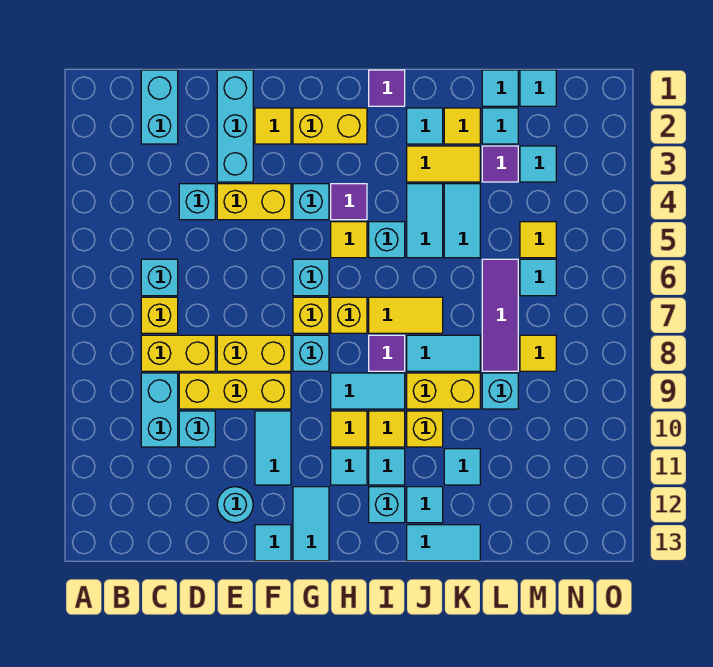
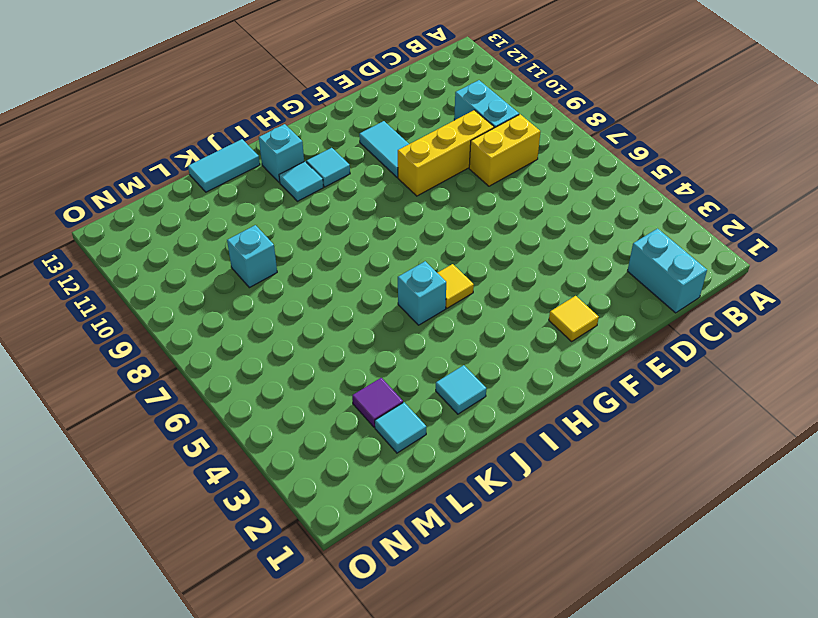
none -> cyan 1x1 brick [141,259,178,296]
none -> yellow 1x1 brick [141,297,178,333]
none -> cyan 1x1 brick [179,184,215,220]
none -> cyan 1x1 brick [179,411,215,447]

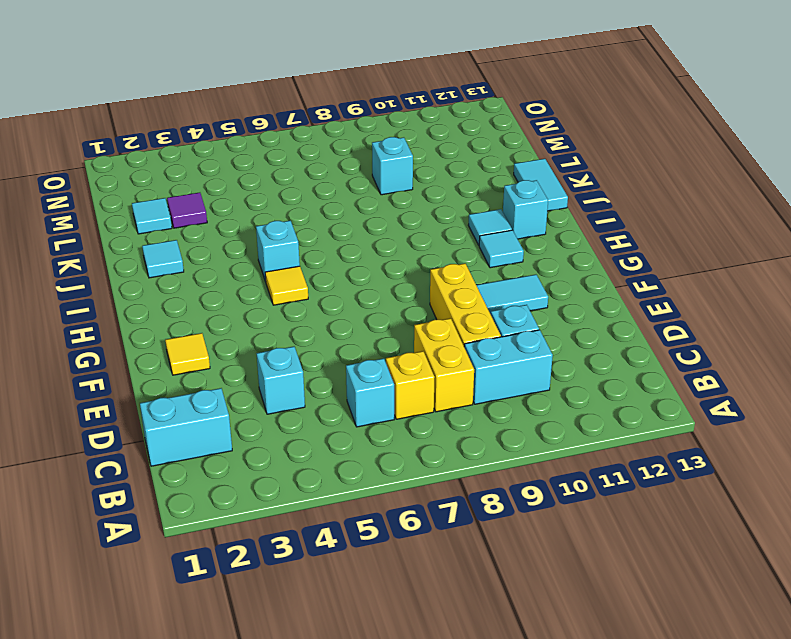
none -> cyan 1x3 brick [217,70,253,182]
none -> yellow 1x2 brick [217,184,291,220]
none -> yellow 1x2 brick [217,335,291,371]
none -> cyan 1x1 round brick [217,487,253,523]

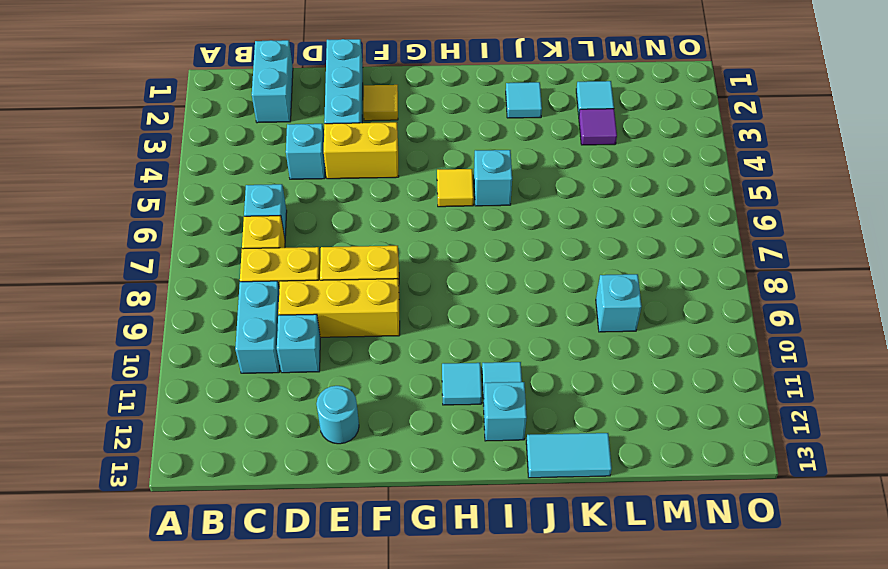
none -> cyan 1x2 tile [255,411,291,485]
none -> cyan 1x1 tile [255,525,291,561]
none -> yellow 1x2 brick [293,108,367,144]
none -> cyan 1x1 brick [293,184,329,220]

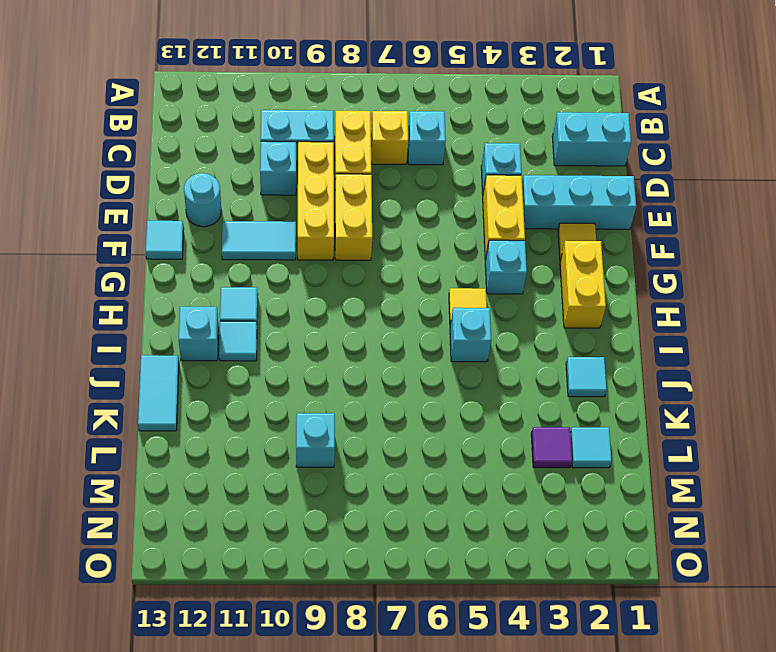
none -> cyan 1x1 brick [293,259,329,296]
none -> yellow 1x1 brick [293,297,329,333]
none -> cyan 1x1 brick [293,335,329,371]
none -> cyan 1x2 tile [293,487,329,561]

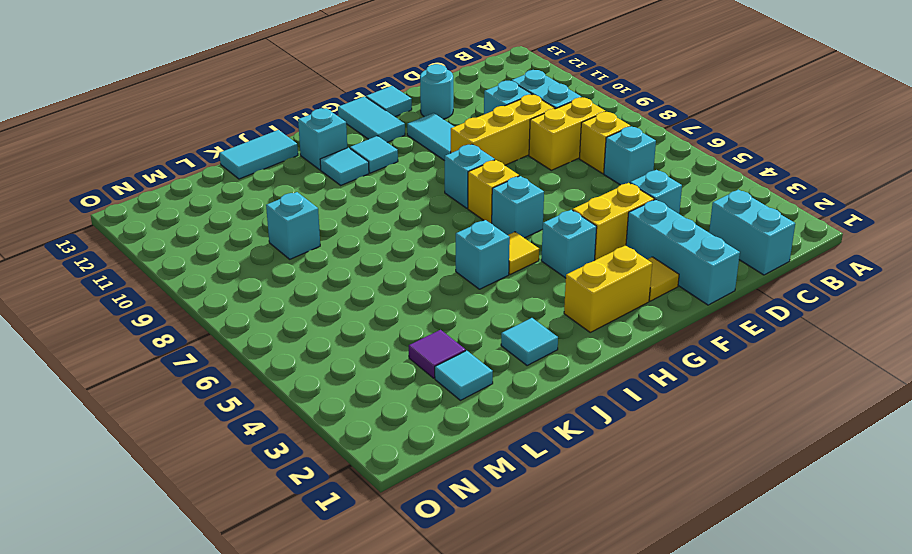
none -> yellow 1x2 brick [217,335,291,371]
none -> purple 1x1 tile [331,184,367,220]
none -> yellow 1x1 brick [331,297,367,333]
none -> cyan 1x2 tile [331,373,405,409]

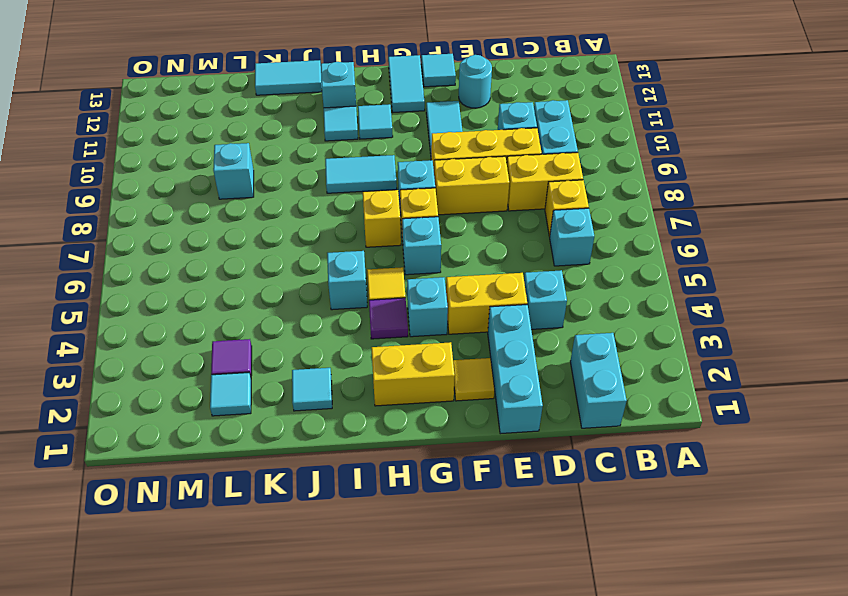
none -> yellow 1x1 tile [331,411,367,447]
none -> purple 1x1 tile [369,70,405,106]
none -> yellow 1x2 tile [369,297,443,333]
none -> purple 1x1 tile [369,335,405,371]

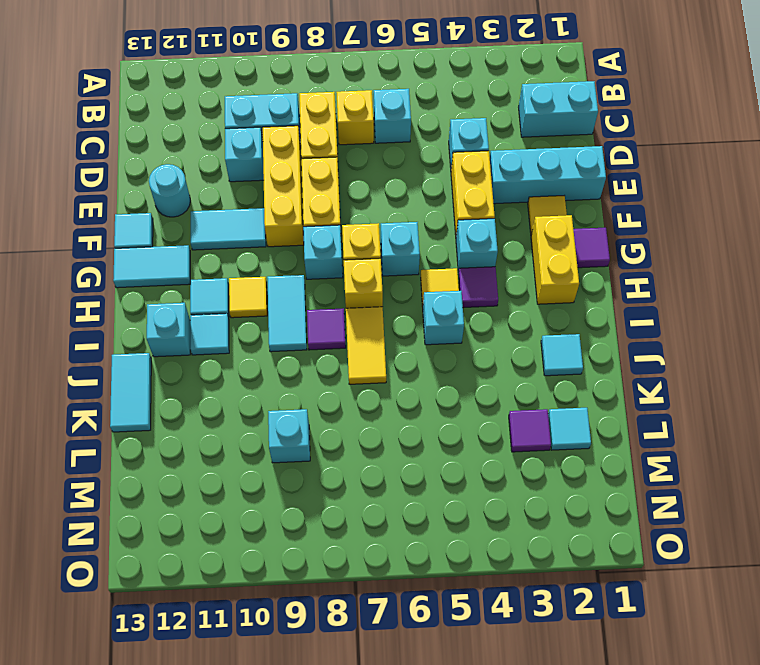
purple 1x1 tile [573,228,610,268] -> purple 1x1 tile moved to [369,70,405,106]
none -> yellow 1x1 tile [369,411,405,447]
none -> yellow 1x2 tile [407,146,480,182]
none -> cyan 1x2 tile [407,184,443,258]
none -> cyan 1x2 tile [407,335,480,371]

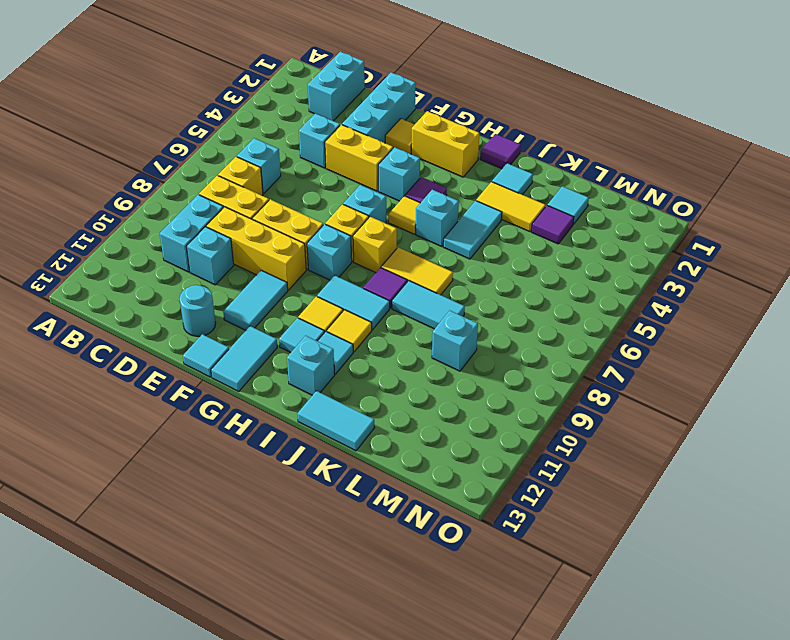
none -> yellow 1x2 brick [407,373,480,409]
none -> yellow 1x1 brick [407,411,443,447]
none -> cyan 1x1 tile [407,487,443,523]
none -> yellow 1x1 tile [444,108,480,144]

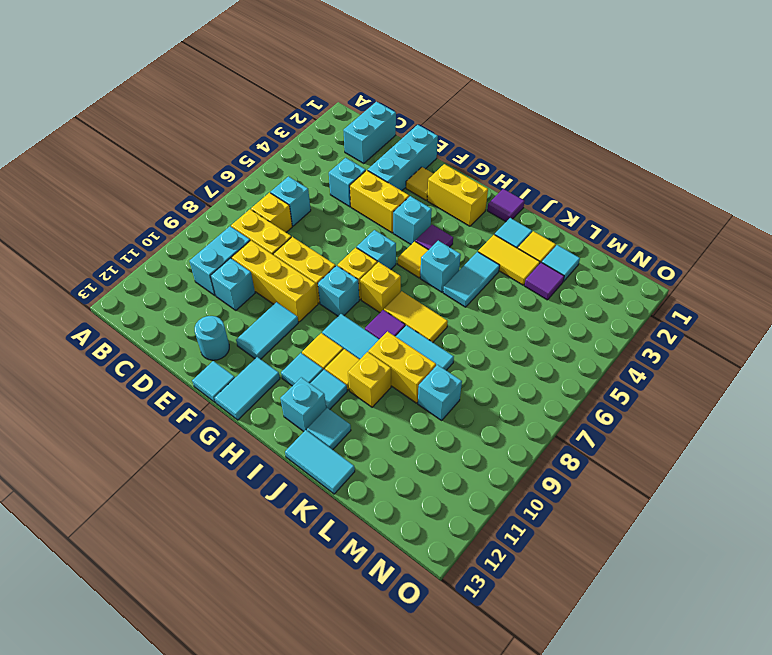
none -> cyan 1x2 tile [444,184,480,258]
none -> cyan 1x1 tile [444,449,480,485]
none -> cyan 1x1 tile [482,70,518,106]
none -> purple 1x3 tile [482,259,518,371]

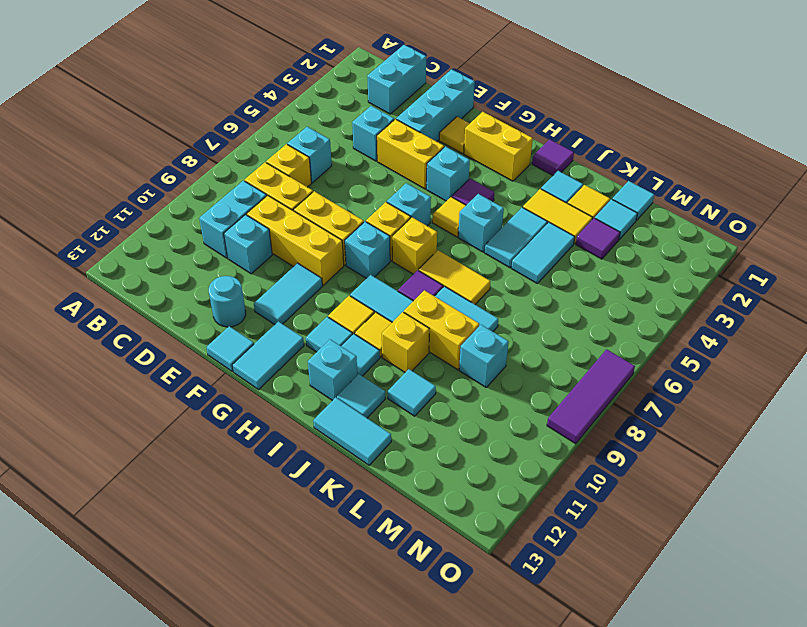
purple 1x3 tile [547,349,635,444] -> purple 1x3 tile moved to [482,259,518,371]
none -> cyan 1x1 tile [520,70,556,106]
none -> cyan 1x1 tile [520,146,556,182]
none -> yellow 1x1 tile [520,222,556,258]
none -> cyan 1x1 tile [520,259,556,296]

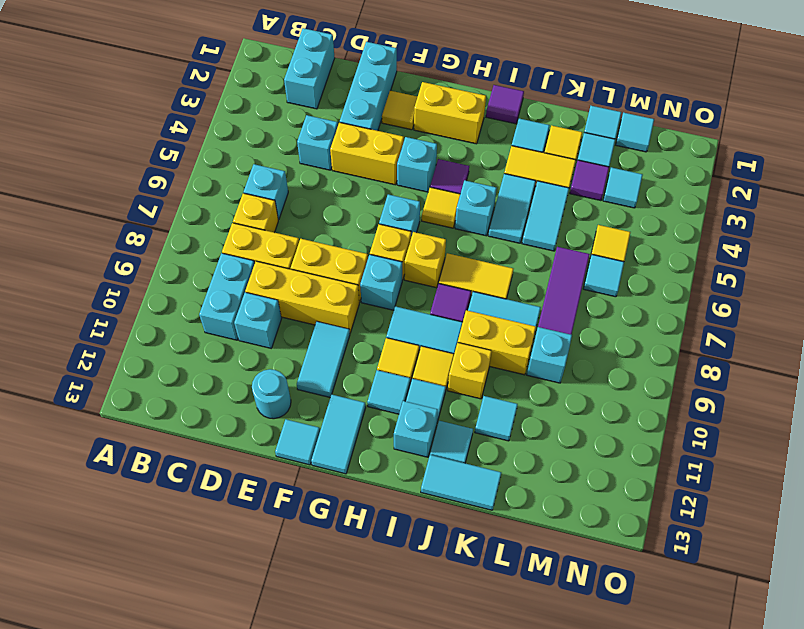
none -> yellow 1x1 tile [520,335,556,371]

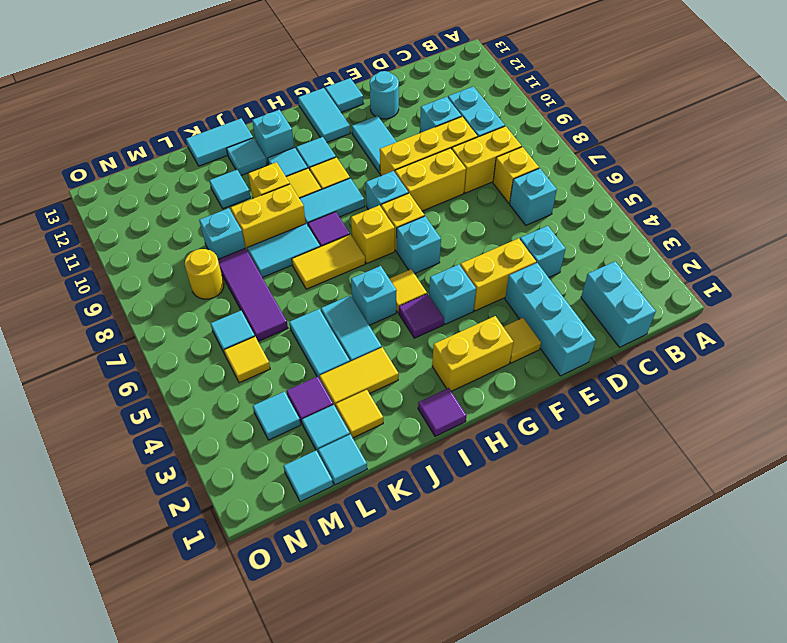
yellow 1x1 round brick [185,249,224,299] -> yellow 1x1 tile [520,335,556,371]
none -> cyan 1x1 tile [407,108,443,144]

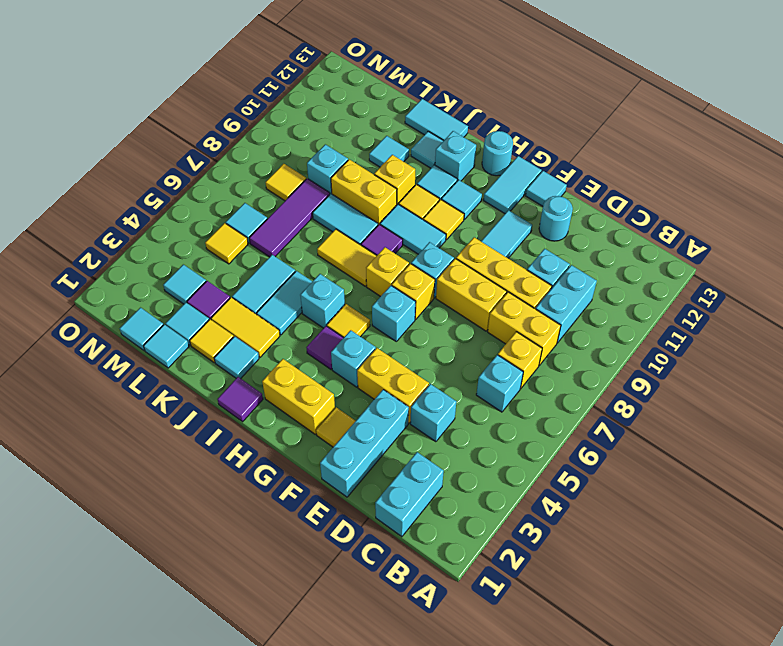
cyan 1x1 round brick [482,131,513,176] -> none

